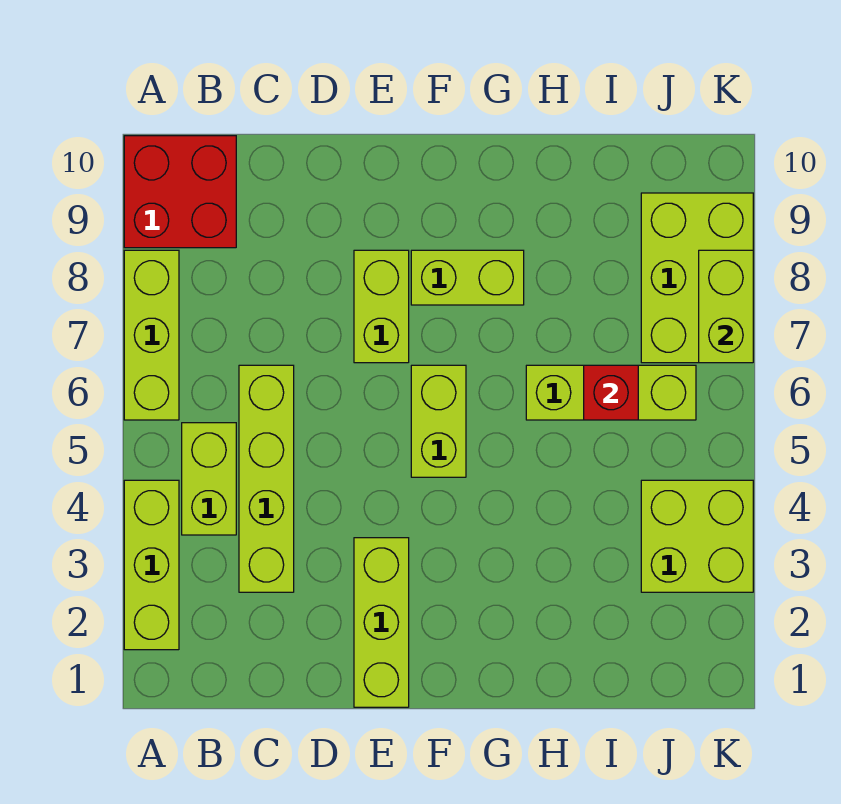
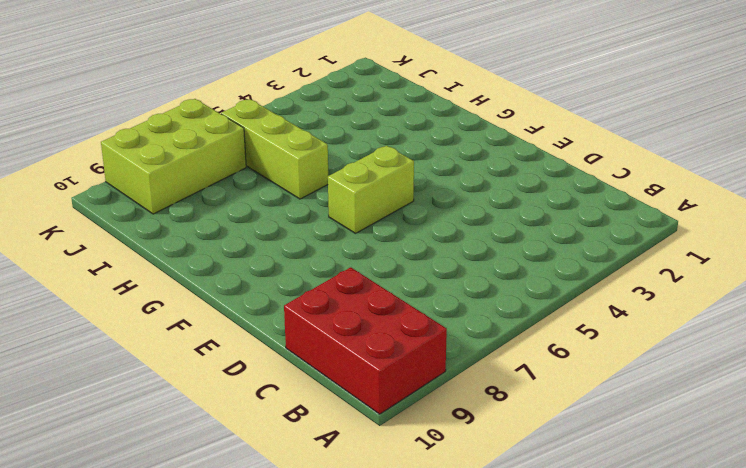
red 2x3 brick [284,267,447,414] -> red 2x2 brick [124,136,236,248]
none -> lime 1x3 brick [124,480,179,650]
none -> lime 1x3 brick [124,250,179,420]
none -> lime 1x2 brick [182,423,236,535]

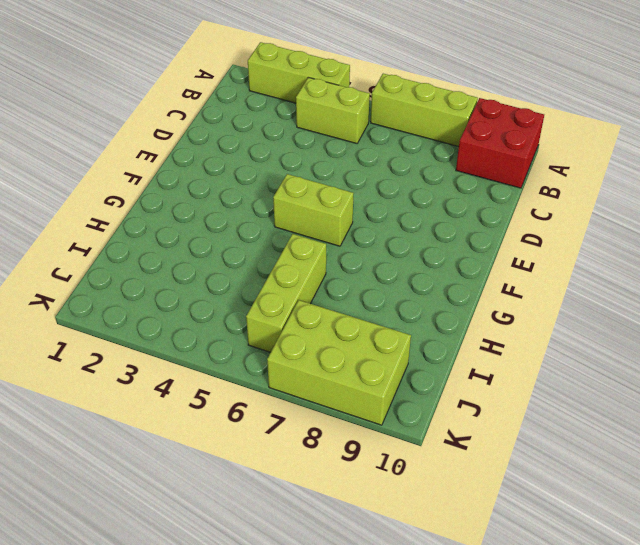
none -> lime 1x4 brick [239,365,294,592]
none -> lime 1x3 brick [354,538,409,707]
none -> lime 1x2 brick [354,250,409,363]

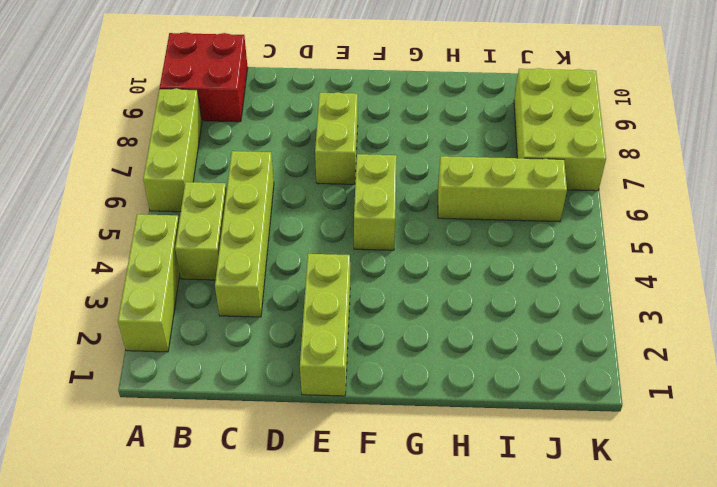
none -> lime 1x2 brick [411,250,524,305]
none -> lime 2x2 brick [641,480,753,592]
none -> red 1x1 brick [584,365,638,420]

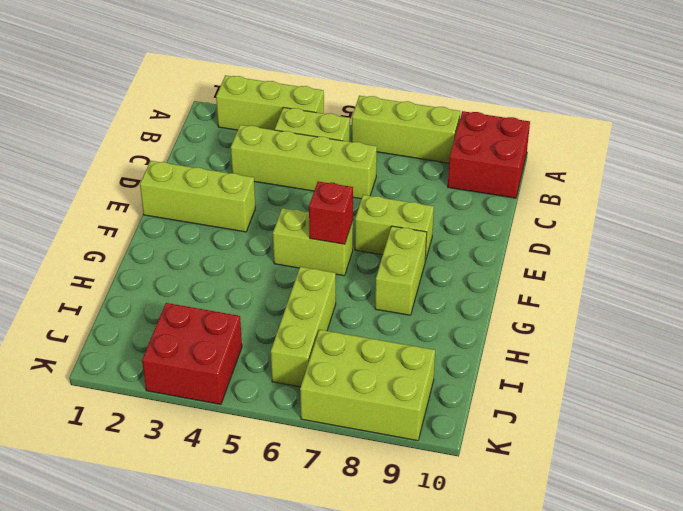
red 1x1 brick [309,181,353,244] -> red 1x1 brick moved to [584,365,638,420]
red 2x2 brick [142,303,242,404] -> lime 2x2 brick [641,480,753,592]
none -> lime 1x2 brick [699,250,753,363]

